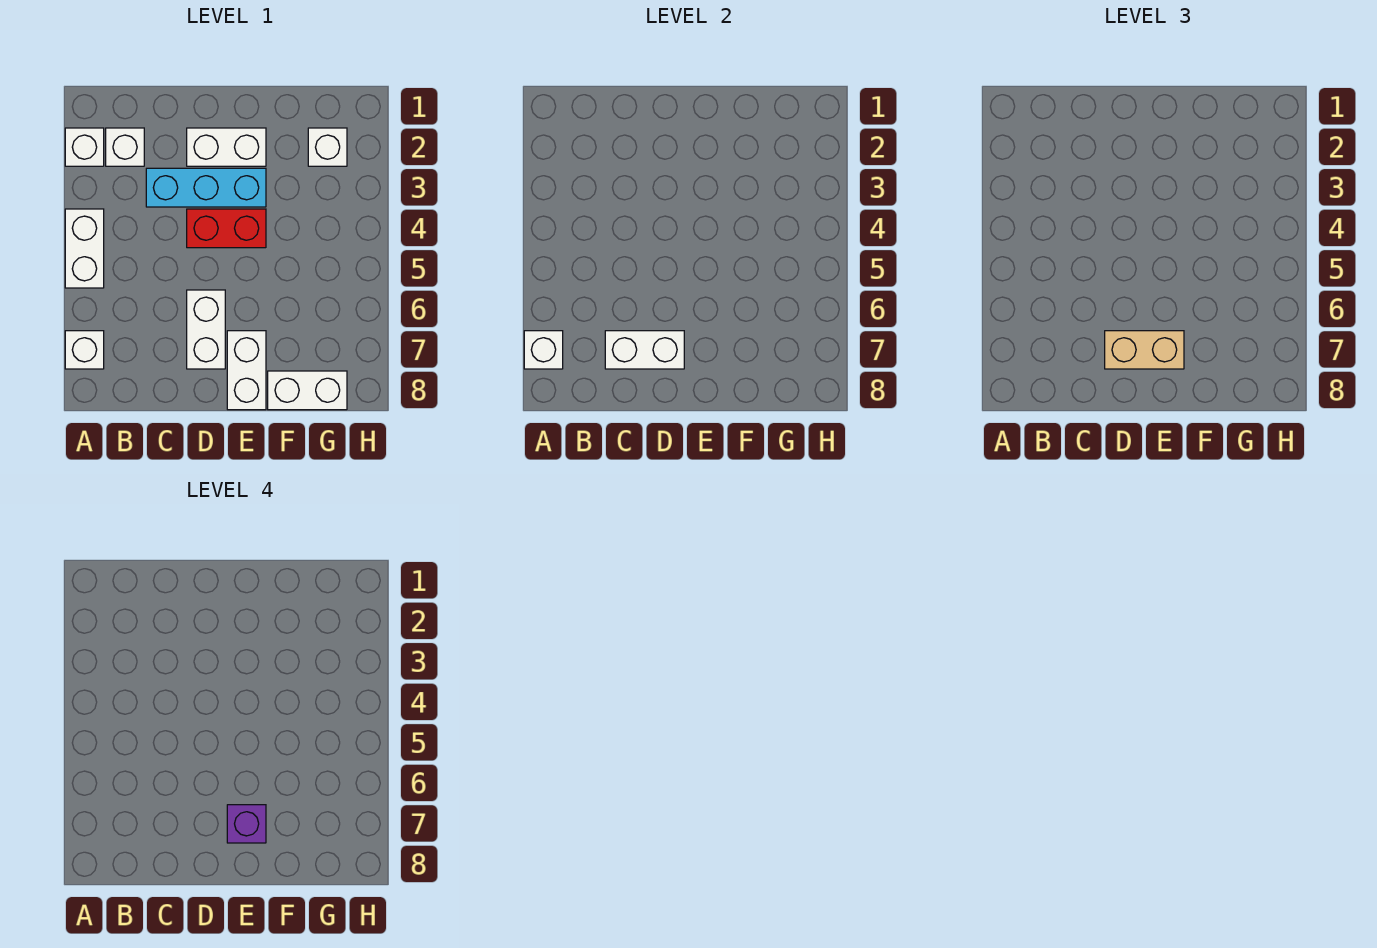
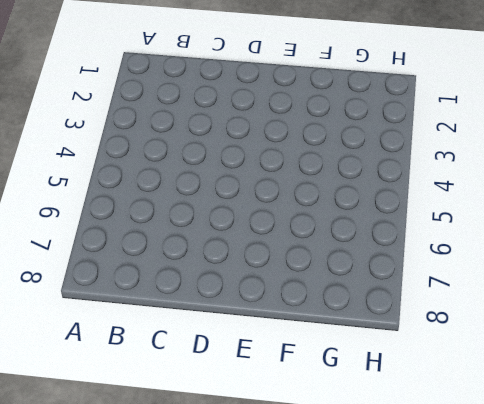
none -> white 1x1 brick [65,128,104,166]
none -> white 1x2 brick [65,209,104,288]
none -> white 1x1 brick [65,331,104,369]

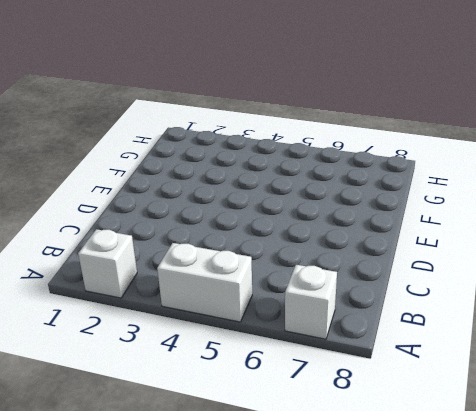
none -> white 1x1 brick [106,128,144,166]
none -> cyan 1x3 brick [146,168,266,207]
none -> white 1x2 brick [187,128,266,166]

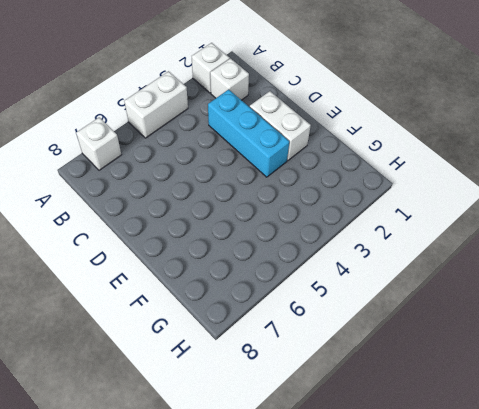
none -> red 1x2 brick [187,209,266,248]
none -> white 1x2 brick [187,290,225,369]
none -> white 1x2 brick [227,331,266,410]

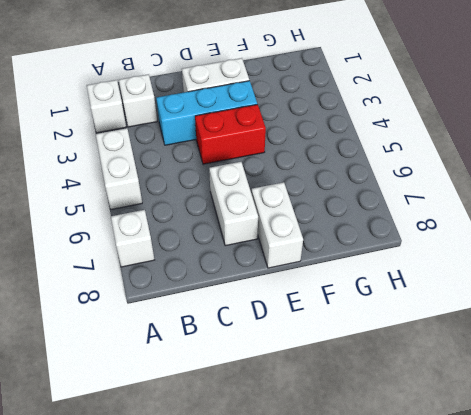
none -> white 1x2 brick [268,371,347,410]
none -> white 1x1 brick [308,128,347,166]
none -> white 1x1 brick [524,331,563,369]

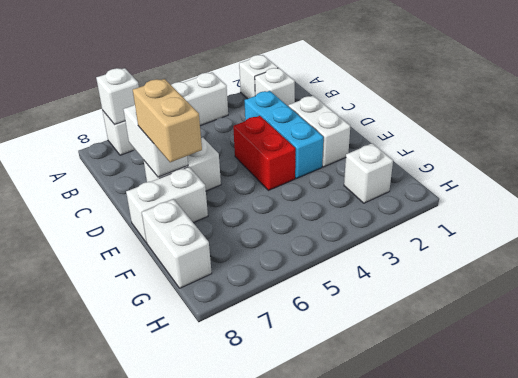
none -> purple 1x1 brick [227,805,266,843]

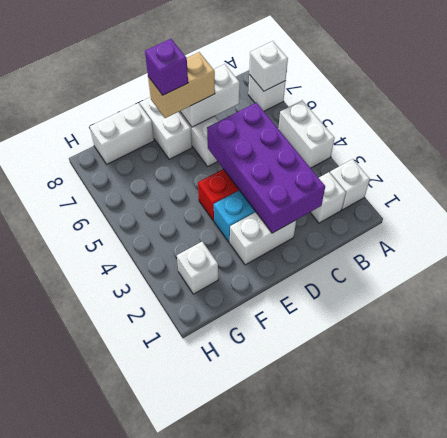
purple 2x4 brick [207,103,325,233] -> none

